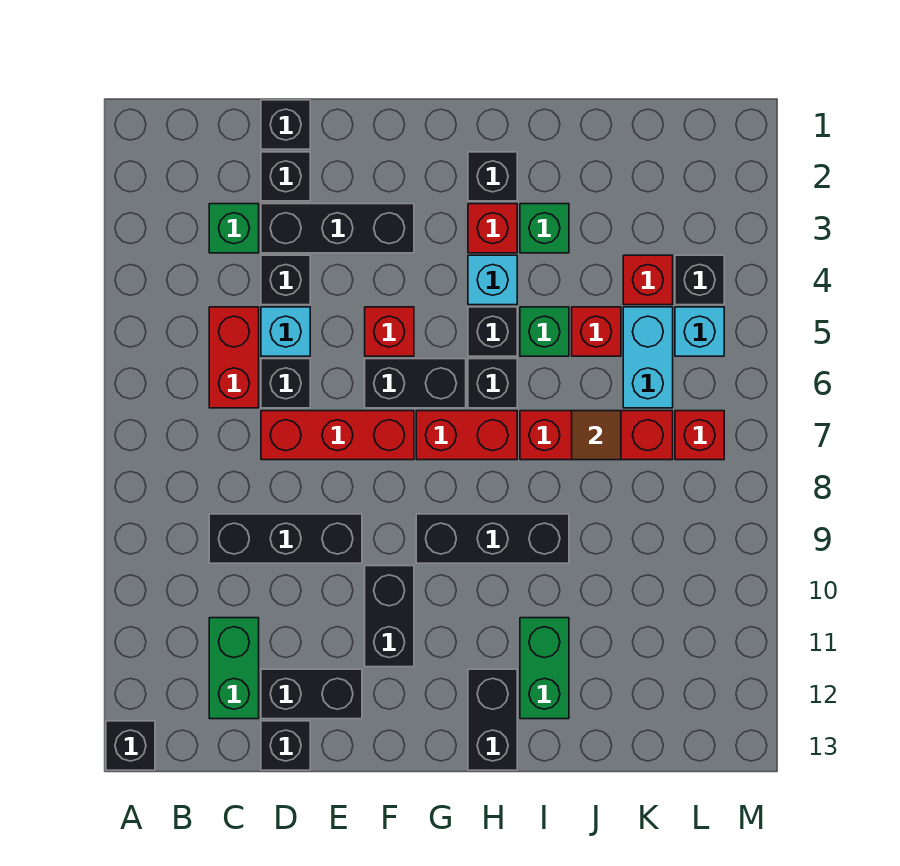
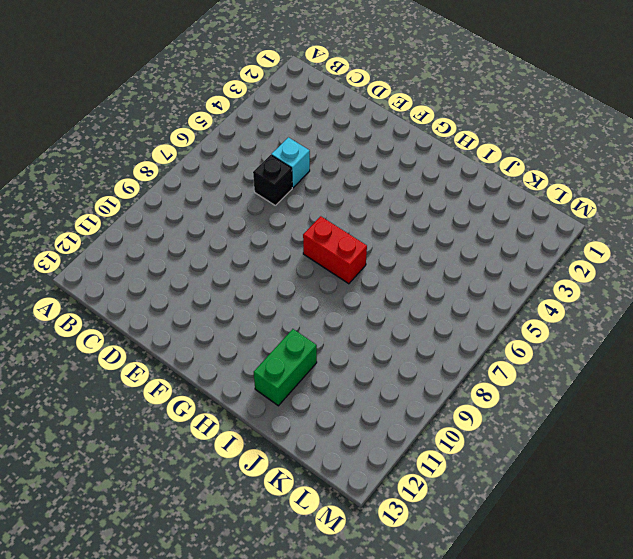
none -> black 1x1 brick [106,721,155,770]
none -> green 1x1 brick [209,204,259,253]
none -> red 1x2 brick [209,307,259,408]
none -> black 1x3 brick [209,514,362,563]

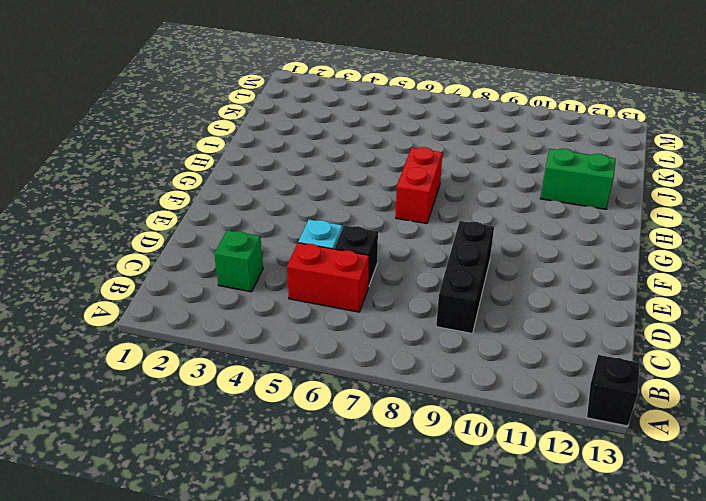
none -> green 1x2 brick [209,618,259,719]
none -> black 1x1 brick [261,100,310,149]
none -> black 1x1 brick [261,152,310,201]
none -> black 1x3 brick [261,204,414,253]

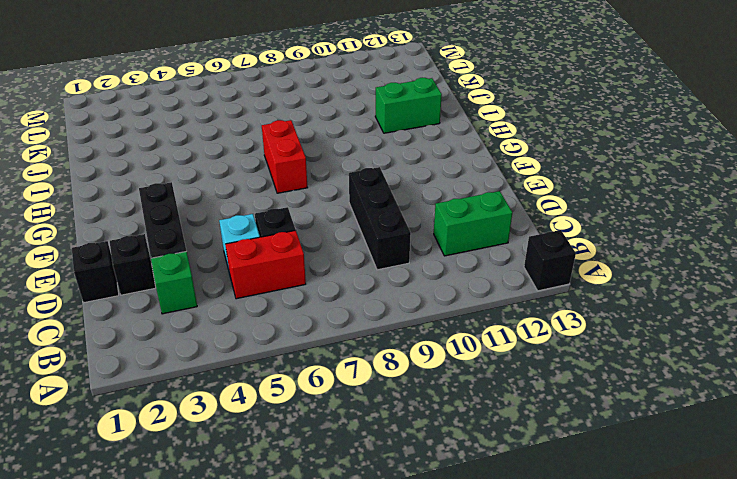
none -> black 1x1 brick [261,255,310,305]
none -> red 1x3 brick [261,411,414,460]
none -> black 1x2 brick [261,669,362,719]
none -> black 1x1 brick [261,721,310,770]

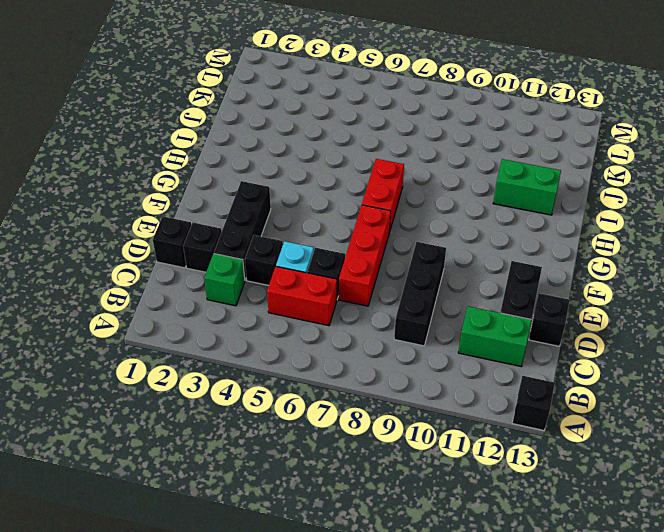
none -> red 1x1 brick [365,307,414,356]
none -> black 1x2 brick [365,359,466,408]
none -> black 1x2 brick [365,566,414,667]
none -> black 1x3 brick [416,514,569,563]

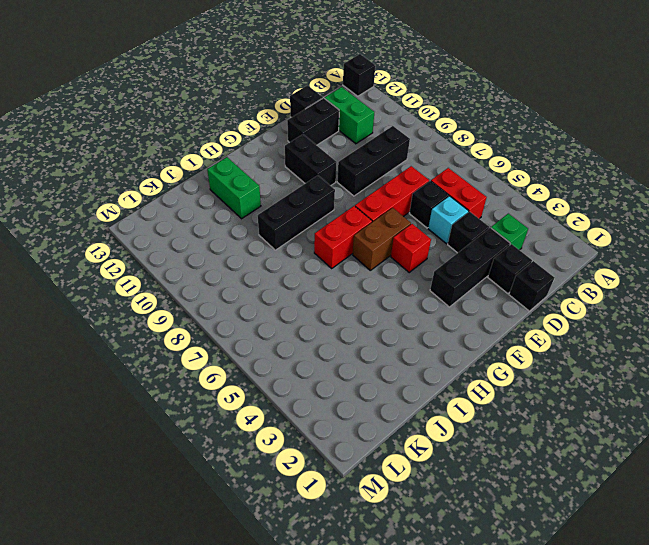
brown 1x2 brick [353,208,411,270] -> black 1x2 brick [365,359,466,408]
none -> black 1x1 brick [468,152,517,201]
none -> red 1x1 brick [468,204,517,253]
none -> cyan 1x1 brick [468,255,517,305]
none -> black 1x1 brick [468,307,517,356]

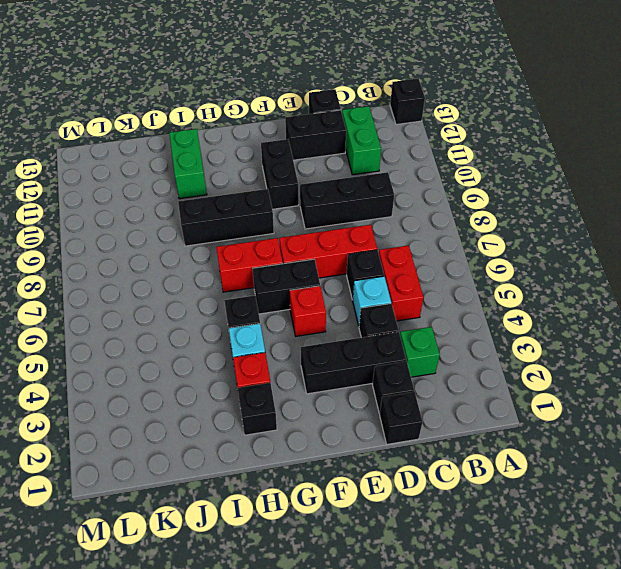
none -> black 1x1 brick [468,359,517,408]
none -> black 1x2 brick [468,669,517,770]
none -> green 1x1 brick [520,204,569,253]
none -> green 1x1 brick [520,307,569,356]

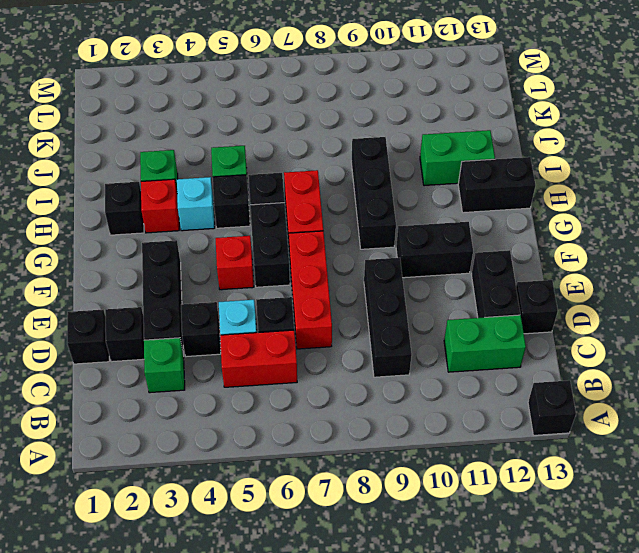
none -> red 1x3 brick [520,411,673,460]
none -> red 1x1 brick [572,307,621,356]
none -> red 1x1 brick [623,255,673,305]
none -> cyan 1x2 brick [623,307,673,408]

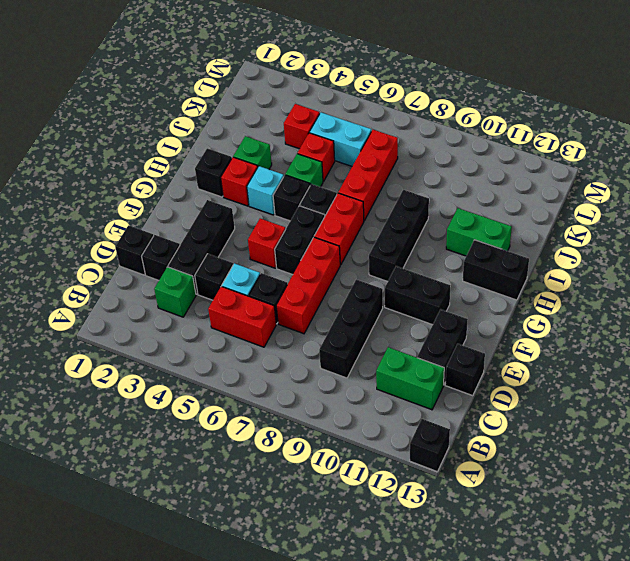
none -> black 1x1 brick [675,255,724,305]
none -> cyan 1x1 brick [675,307,724,356]
none -> red 1x1 brick [675,411,724,460]
none -> brown 1x1 tile [572,411,621,460]

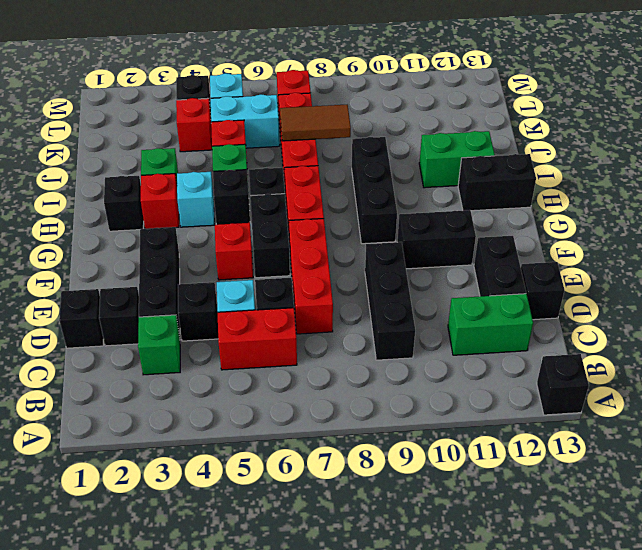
brown 1x2 tile [280,105,351,141] -> brown 1x1 tile [572,411,621,460]

